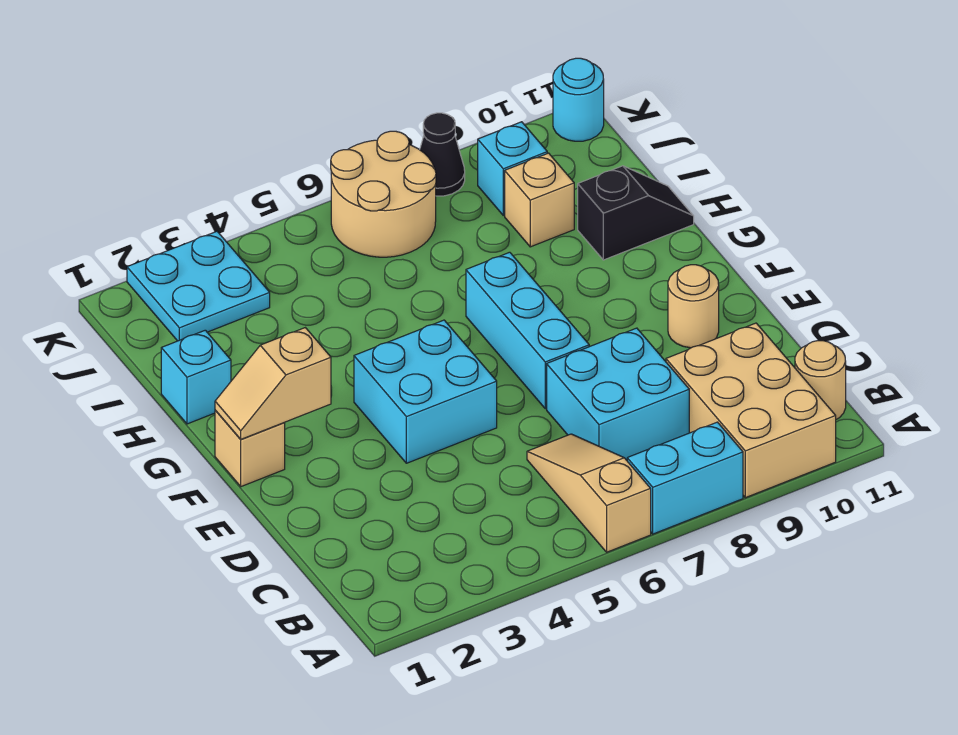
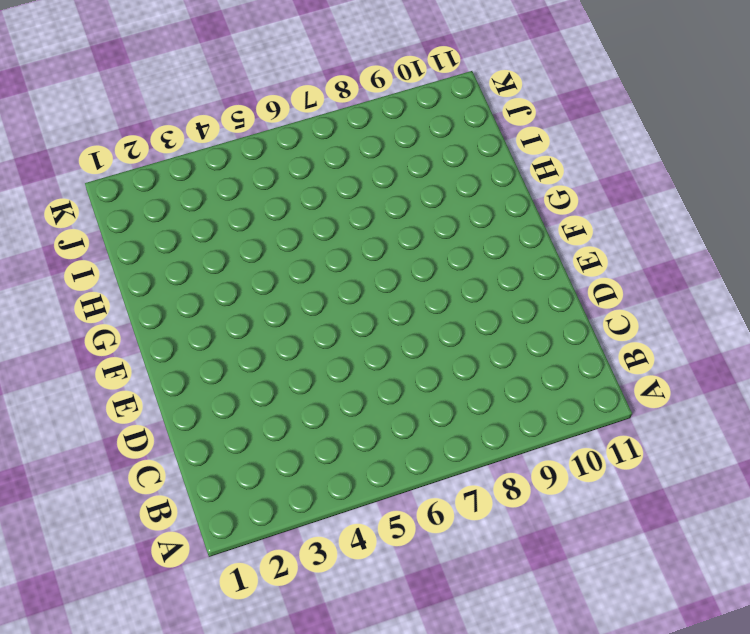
none -> tan 1x3 slope [527,434,651,552]
none -> cyan 1x2 brick [627,422,743,534]
none -> tan 2x3 brick [666,323,836,498]

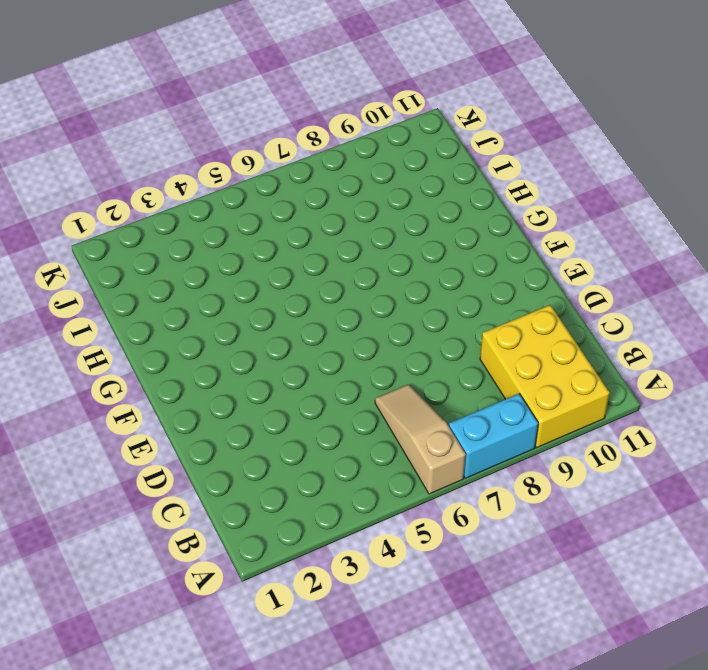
yellow 2x3 brick [480,305,610,448] -> tan 2x3 brick [666,323,836,498]
none -> tan 1x1 round brick [795,341,846,419]
none -> cyan 2x2 brick [547,328,689,460]
none -> cyan 2x2 brick [354,320,497,463]

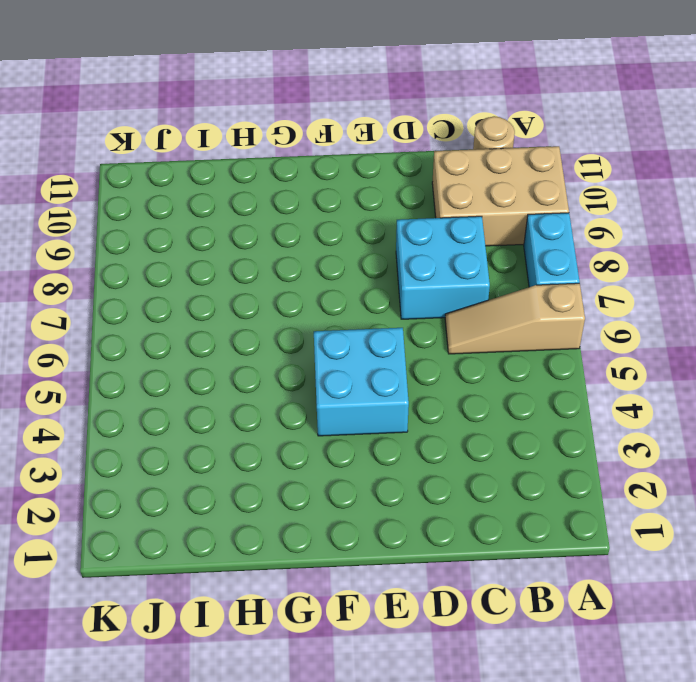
none -> cyan 1x3 brick [466,252,589,409]
none -> tan 1x1 round brick [668,265,719,348]
none -> tan 1x1 brick [215,411,285,487]

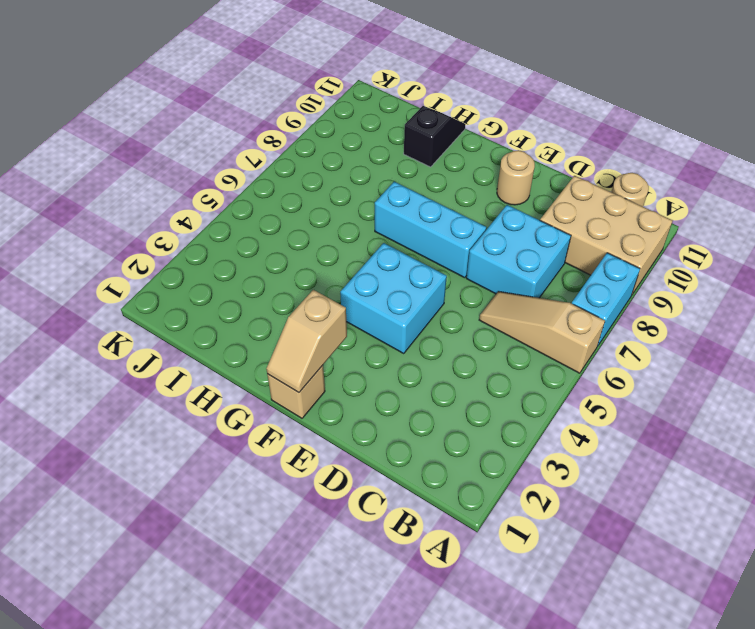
none -> cyan 1x1 brick [161,330,231,424]
none -> tan 1x1 brick [505,153,574,247]
none -> cyan 2x2 plate [127,231,270,341]

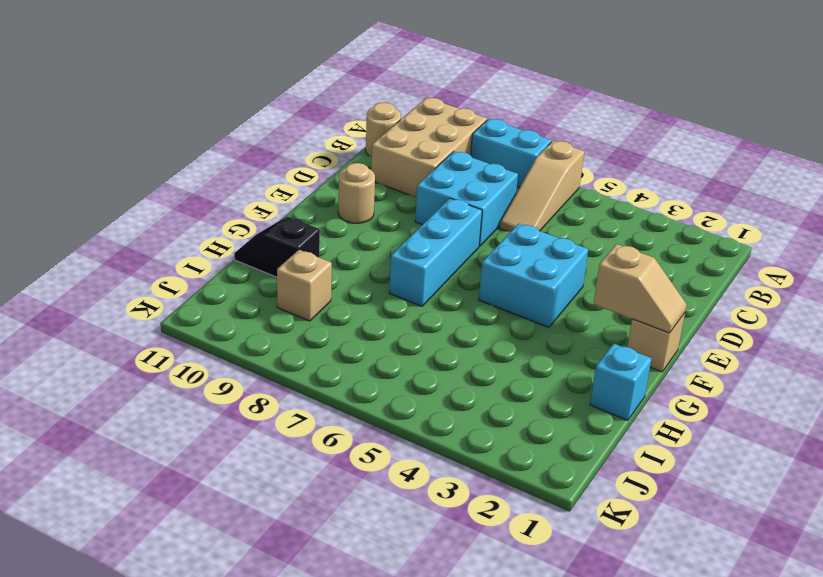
none -> cyan 2x2 plate [127,231,270,341]
none -> tan 2x2 round brick [331,131,436,257]
none -> cyan 1x1 brick [478,122,547,215]

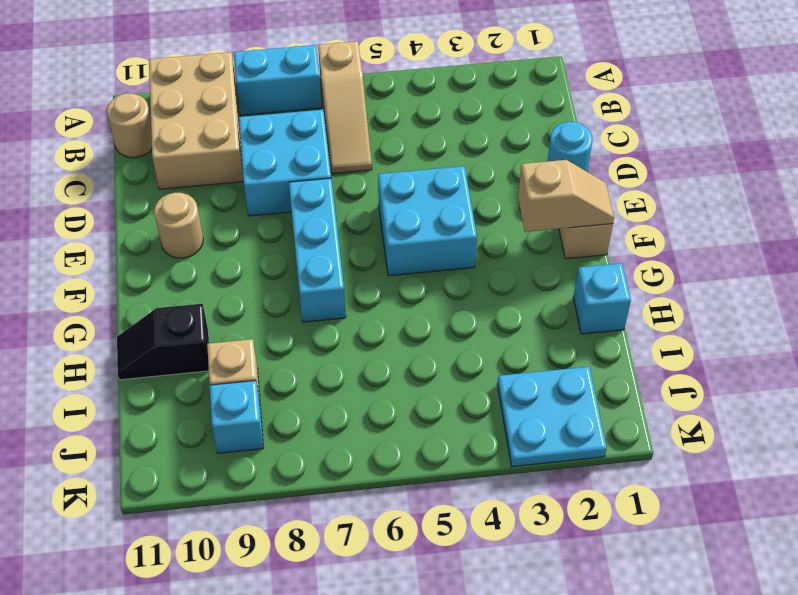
cyan 1x1 round brick [548,122,593,171] -> cyan 1x1 round brick moved to [553,58,604,141]
none -> tan 2x2 round brick [331,131,436,257]
none -> black 1x1 cone [420,113,465,196]

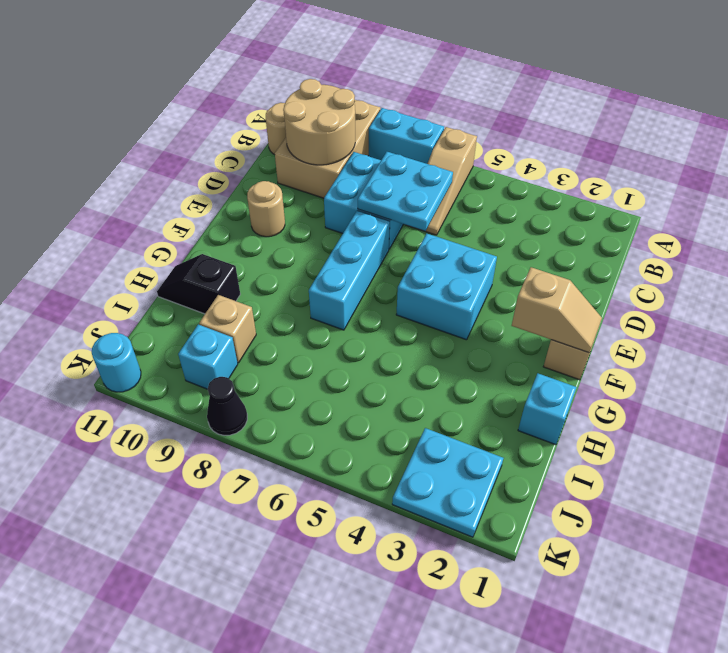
tan 2x2 round brick [283,79,355,165] -> tan 2x2 round brick moved to [331,131,436,257]
cyan 2x2 plate [358,152,453,231] -> none

